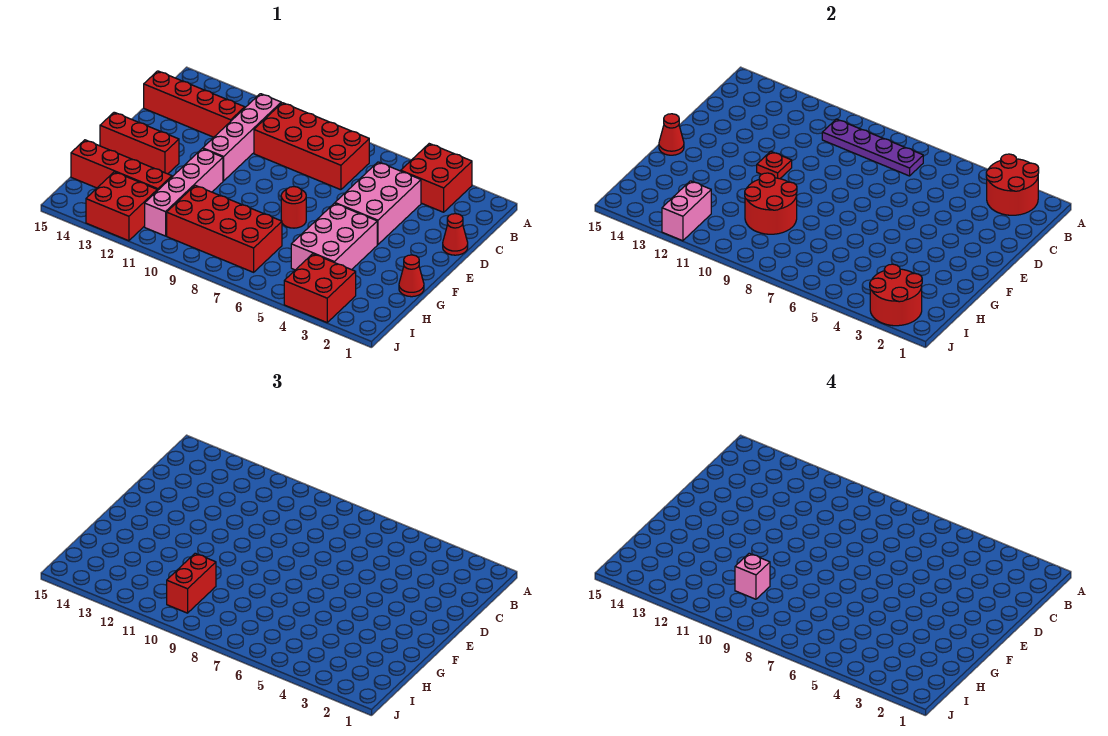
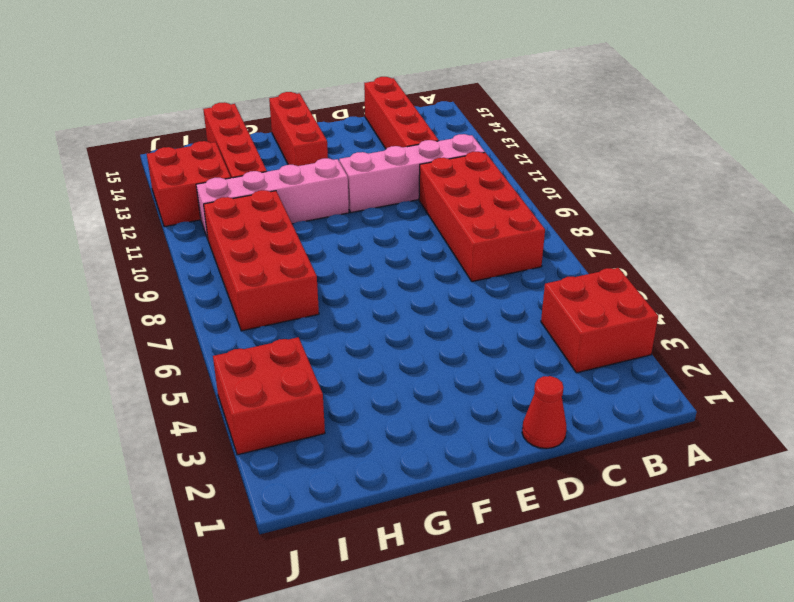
none -> pink 2x3 brick [335,162,421,245]
none -> pink 2x3 brick [291,203,377,270]
none -> red 1x1 round brick [281,187,306,228]

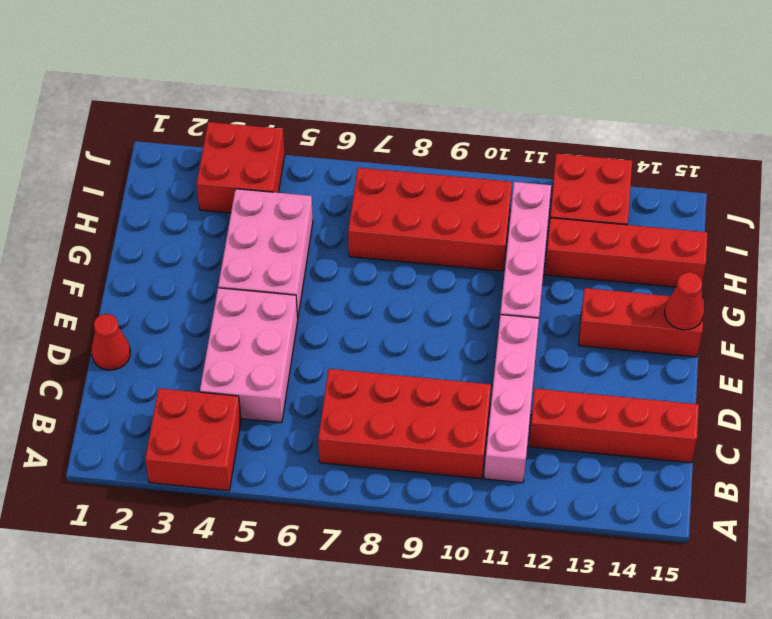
none -> red 1x1 round brick [281,187,306,228]
none -> red 1x1 cone [399,255,424,297]
none -> red 2x2 round brick [986,154,1039,215]

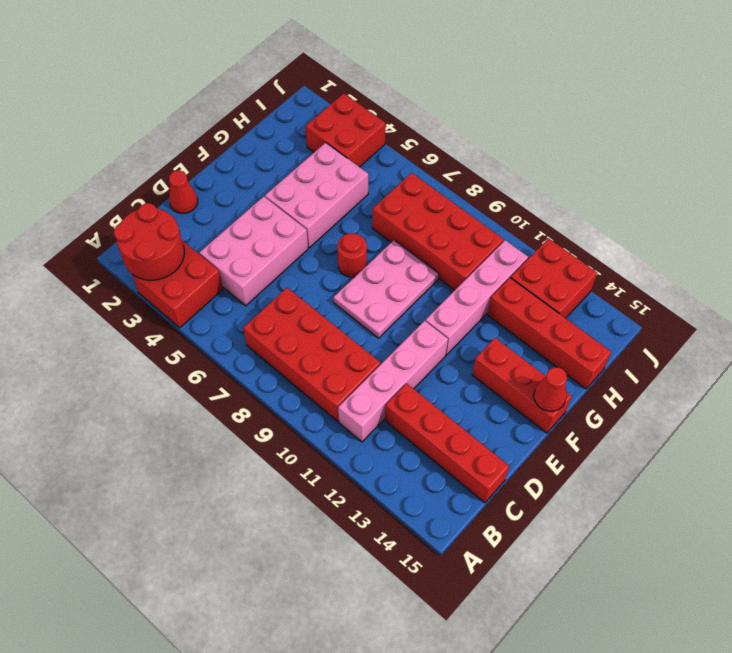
pink 2x3 plate [334,240,439,338] -> none
none -> red 1x1 cone [399,255,424,297]
none -> purple 1x4 plate [822,119,923,176]
none -> red 1x1 plate [757,151,792,179]

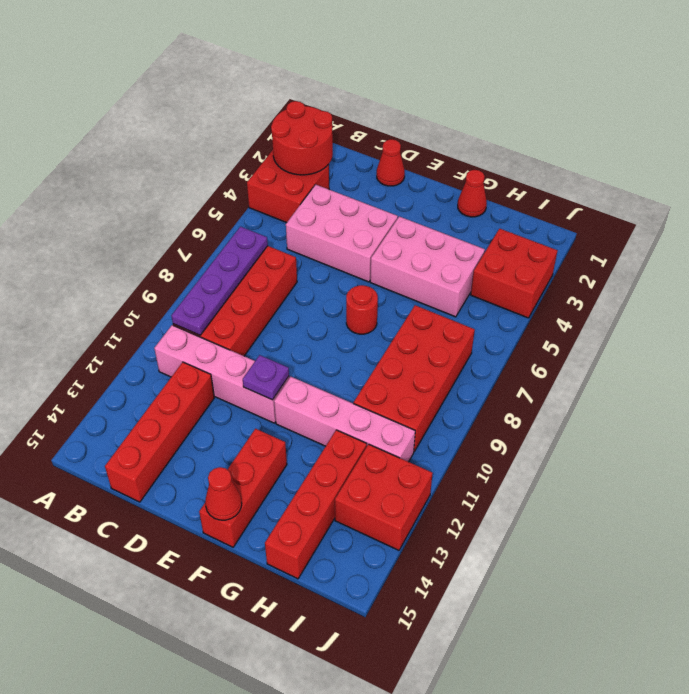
purple 1x1 plate [243,355,289,400] -> red 1x1 plate [757,151,792,179]
none -> red 2x2 round brick [745,173,797,234]
none -> red 2x2 round brick [870,264,922,326]
none -> pink 1x2 brick [662,181,711,241]

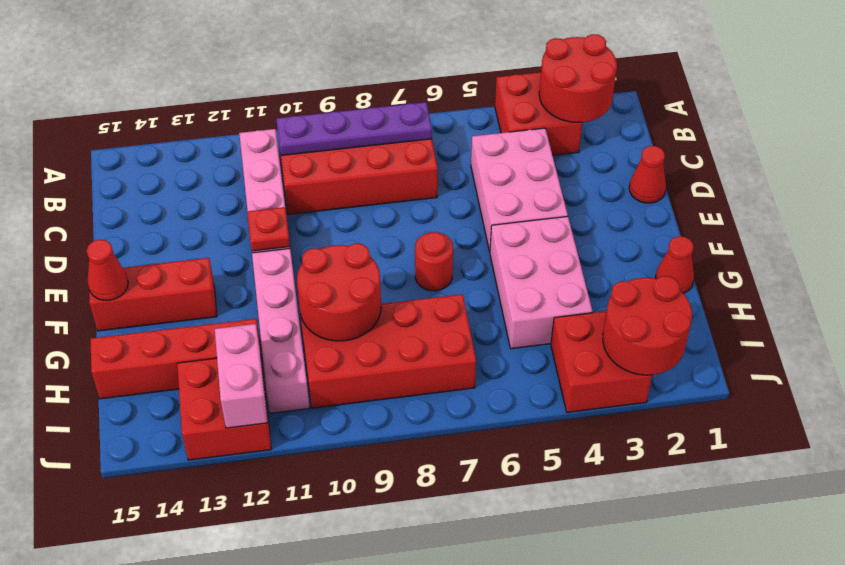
none -> red 1x4 brick [144,71,245,137]
none -> red 1x2 brick [167,553,216,613]
none -> pink 1x1 brick [735,553,770,599]

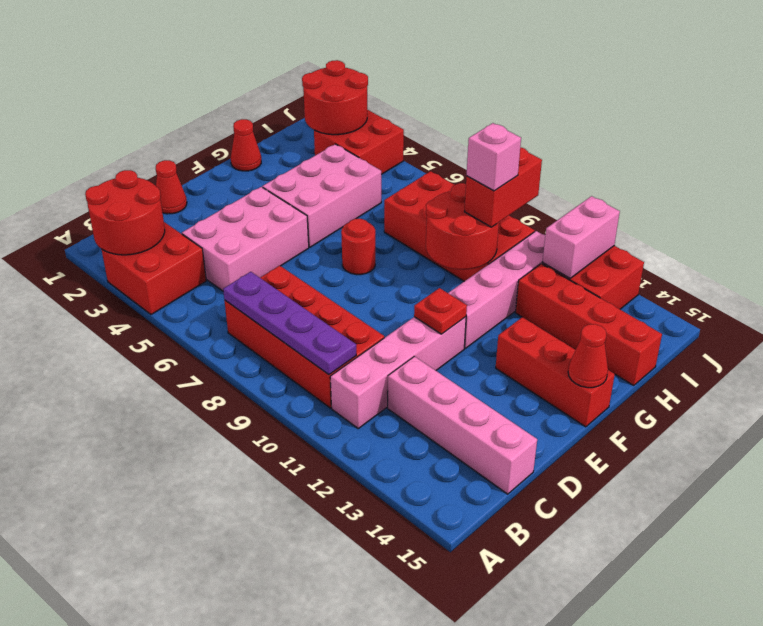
pink 1x4 brick [388,356,537,494] -> red 1x4 brick [144,71,245,137]

